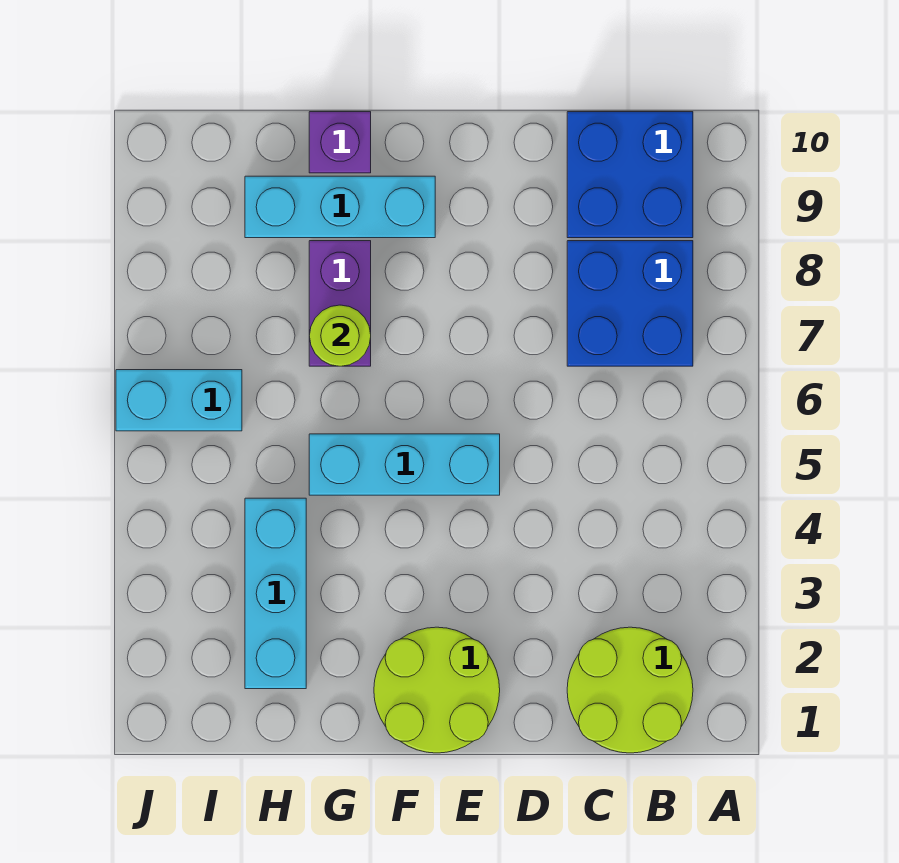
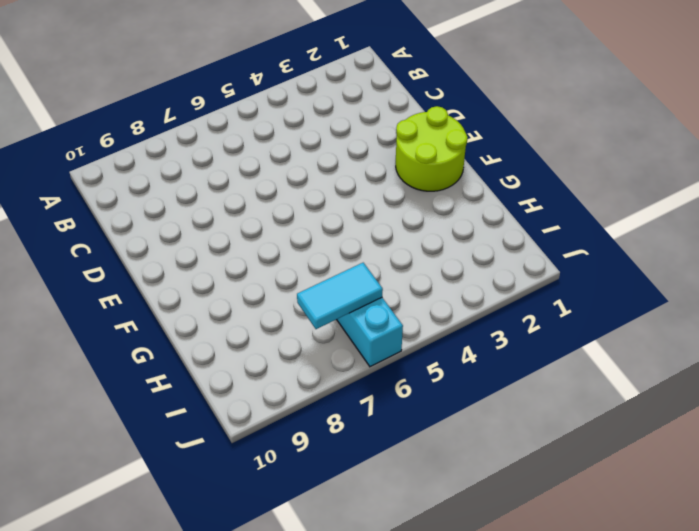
cyan 1x2 tile [297,263,383,329] -> none
none -> lime 2x2 round brick [567,627,693,753]
none -> blue 2x2 brick [567,241,693,366]

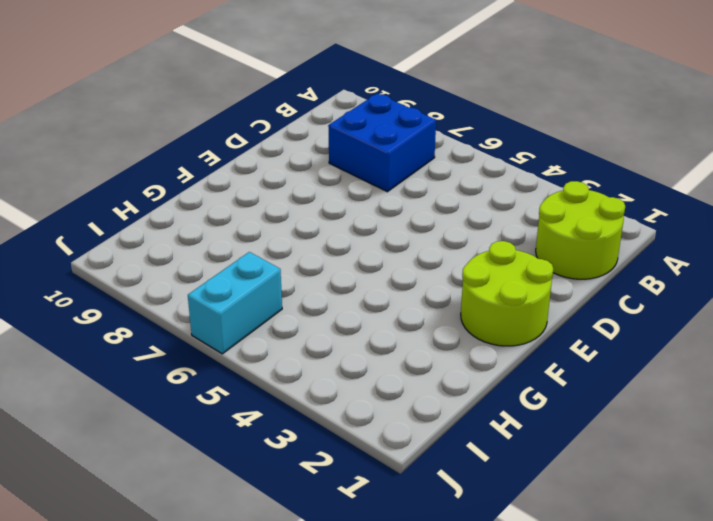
none -> blue 2x2 brick [567,112,693,238]
none -> cyan 1x3 brick [309,434,500,495]

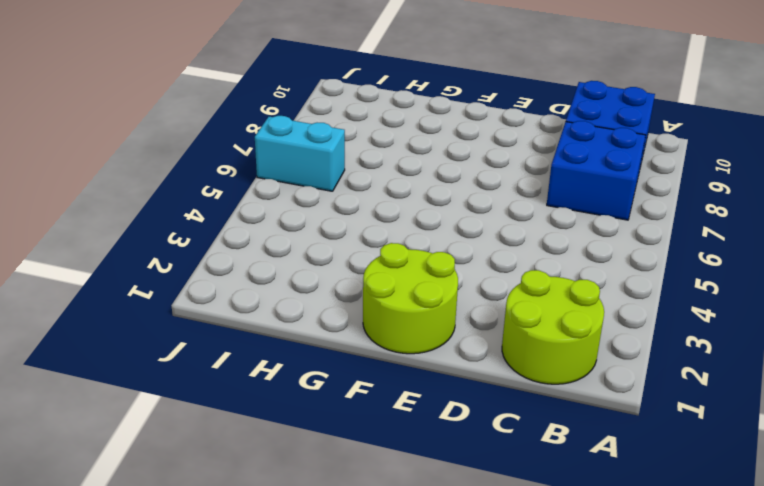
none -> cyan 1x3 brick [309,434,500,495]
none -> cyan 1x3 brick [245,176,435,238]

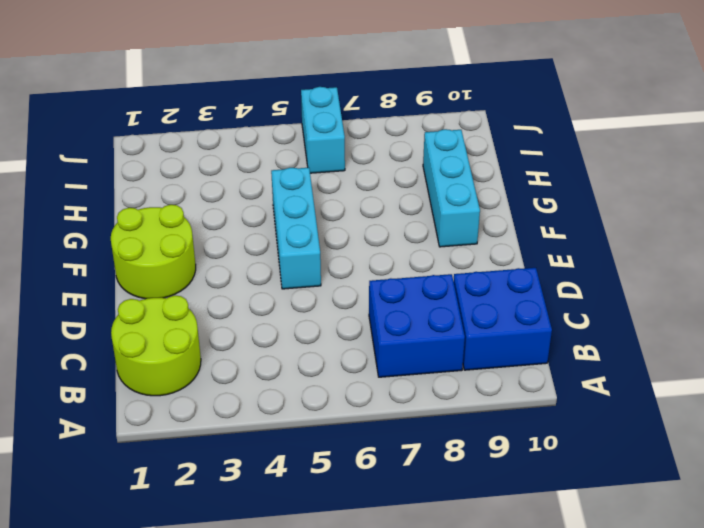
none -> purple 1x2 brick [309,241,371,366]
none -> purple 1x1 brick [309,112,371,173]

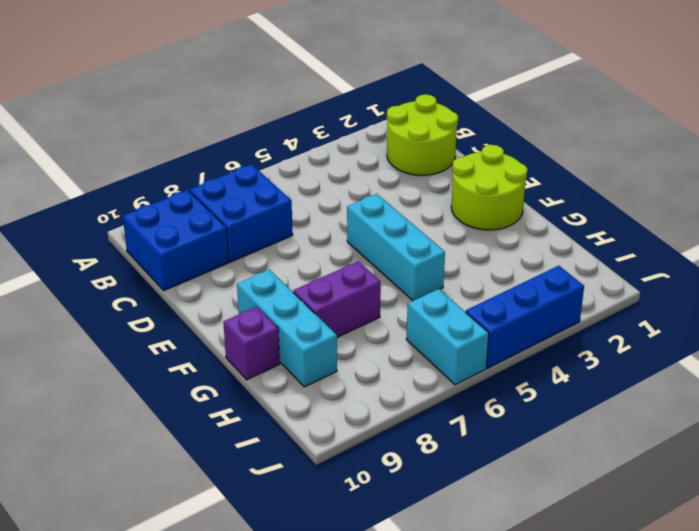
blue 1x3 brick [466,266,584,368] -> none
none -> cyan 1x3 brick [245,498,306,689]
none -> lime 1x1 round brick [309,305,371,366]

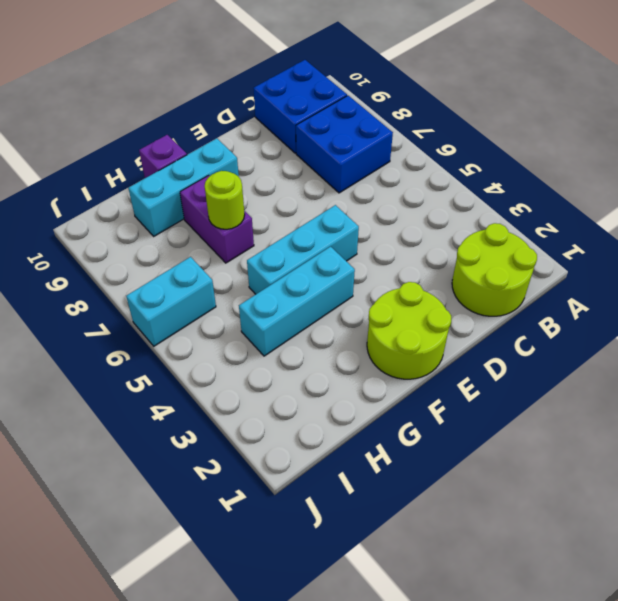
cyan 1x3 brick [239,247,355,356] -> cyan 1x3 brick turned to [245,498,306,689]

